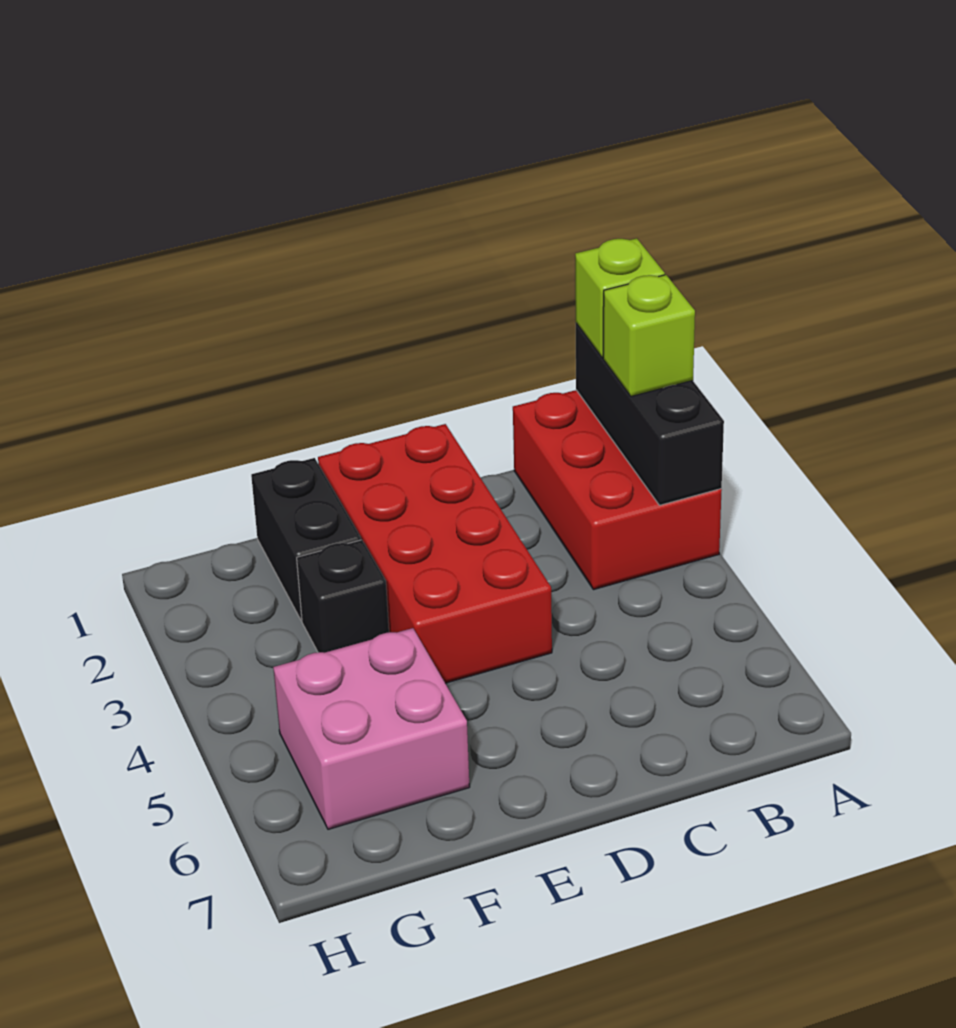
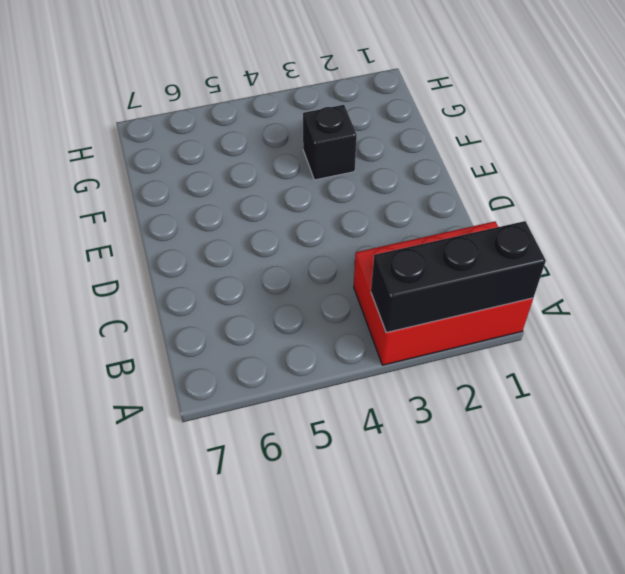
none -> red 2x4 brick [318,424,552,683]
none -> black 1x2 brick [251,458,361,621]

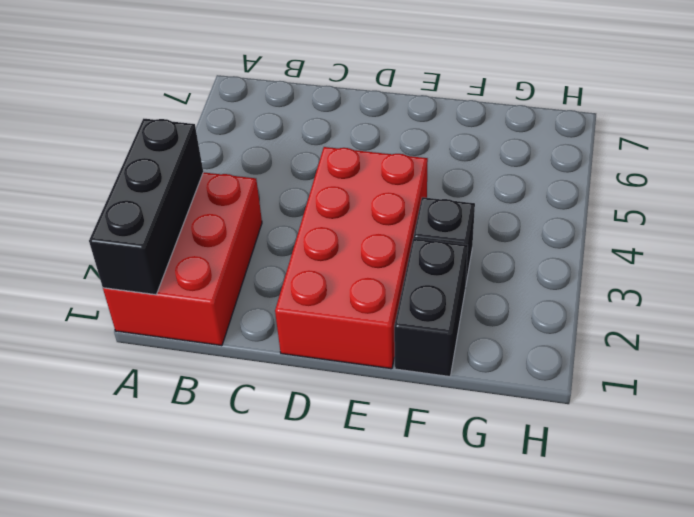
none -> pink 2x2 brick [273,628,470,829]
none -> lime 1x1 brick [575,238,665,358]

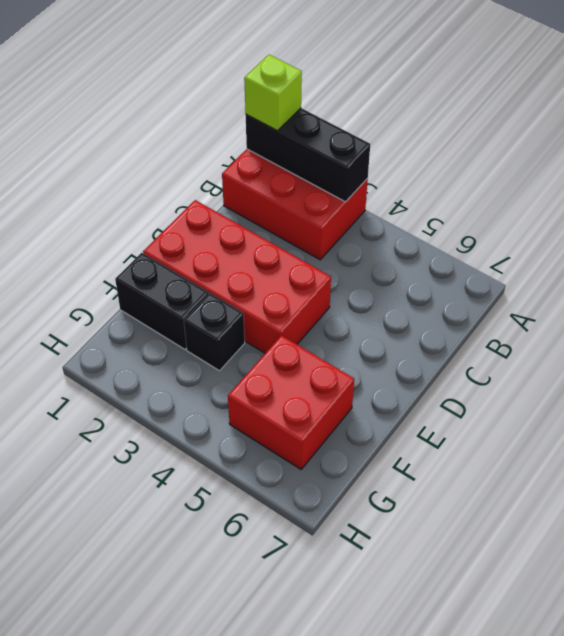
red 2x2 brick [228,335,354,469] -> pink 2x2 brick [273,628,470,829]
none -> lime 1x1 brick [603,275,695,397]

